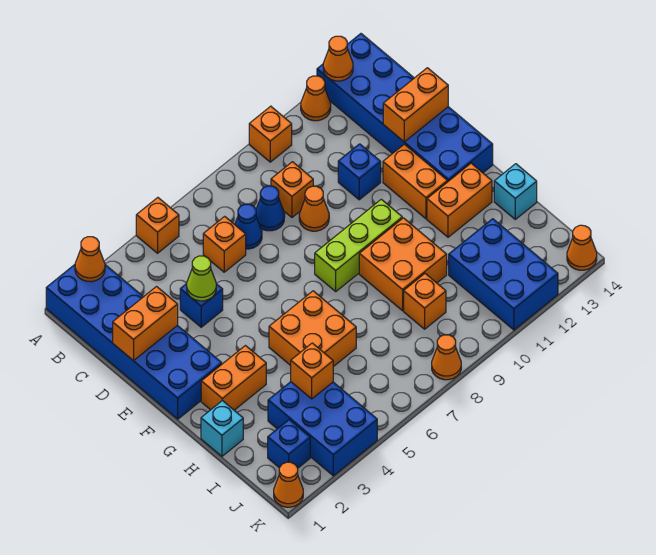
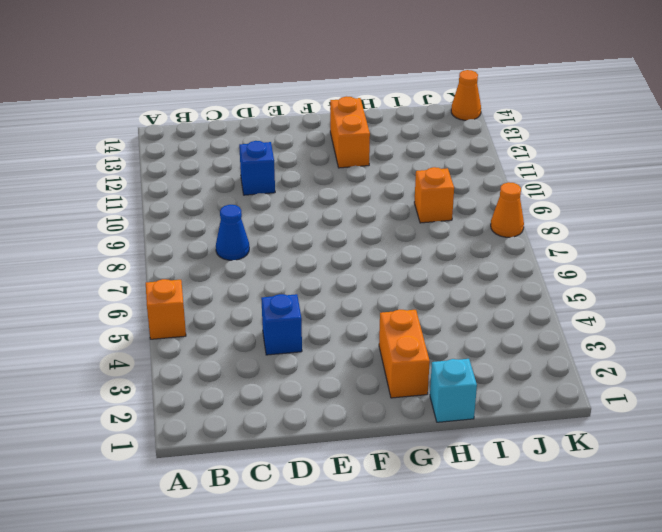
none -> blue 2x6 brick [46,265,222,419]
none -> orange 1x1 brick [249,106,292,162]
none -> orange 1x1 cone [301,76,331,121]
none -> blue 2x6 brick [317,34,493,182]

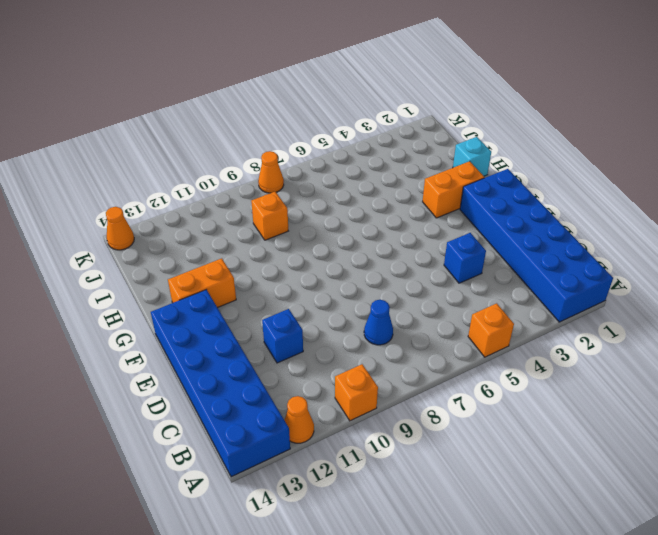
none -> orange 1x1 brick [203,216,246,272]
none -> blue 1x1 cone [235,204,262,249]
none -> orange 1x1 brick [271,162,313,217]
none -> orange 1x1 cone [299,186,329,231]

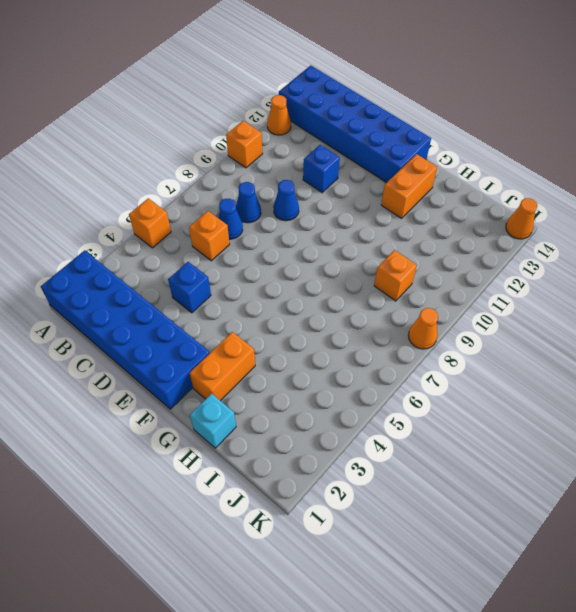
blue 1x1 cone [273,180,299,221] -> orange 1x1 cone [299,186,329,231]
none -> orange 1x1 brick [271,162,313,217]
none -> orange 1x2 brick [383,144,447,219]
none -> lime 1x3 brick [315,199,402,291]
none -> orange 2x2 brick [269,291,356,367]

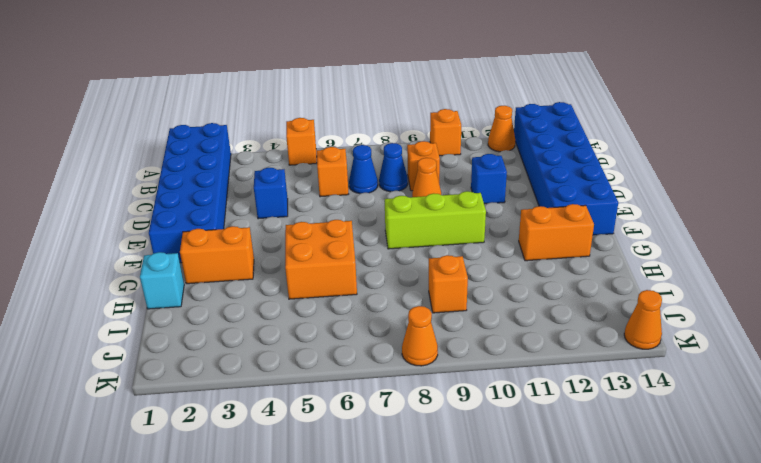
none -> orange 1x2 brick [383,144,447,219]
none -> orange 2x2 brick [359,218,447,311]
none -> cyan 1x1 brick [494,164,537,219]
none -> blue 2x3 brick [268,382,377,476]

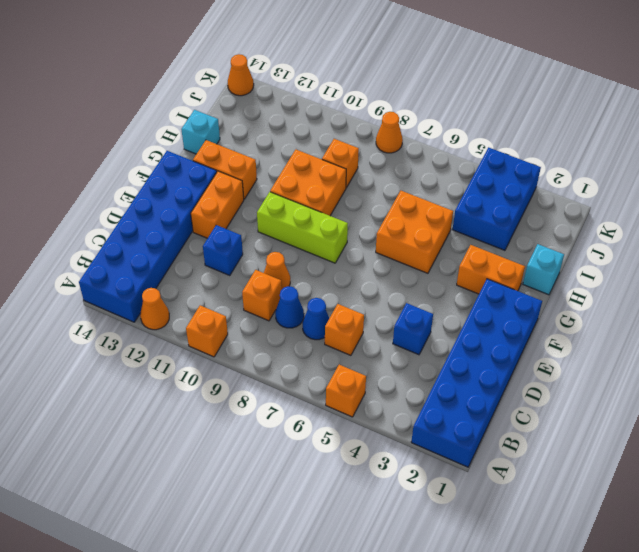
none -> blue 2x3 brick [449,219,558,330]
none -> blue 1x1 brick [268,420,310,468]
none -> orange 1x1 cone [274,462,303,507]
none -> orange 1x1 cone [75,237,105,282]

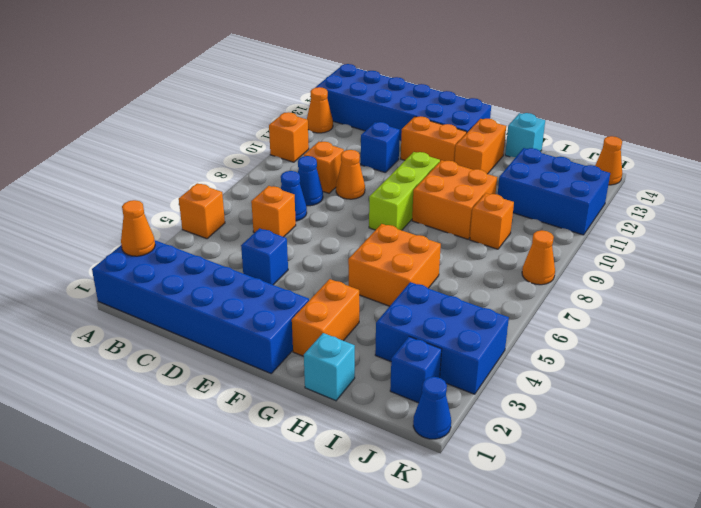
blue 1x1 cone [413,377,451,439] -> orange 1x1 cone [274,462,303,507]
none -> orange 1x1 cone [323,36,353,81]
none -> orange 1x2 brick [113,287,178,361]
none -> lime 1x1 cone [187,256,216,301]
none -> orange 1x2 brick [383,68,448,142]

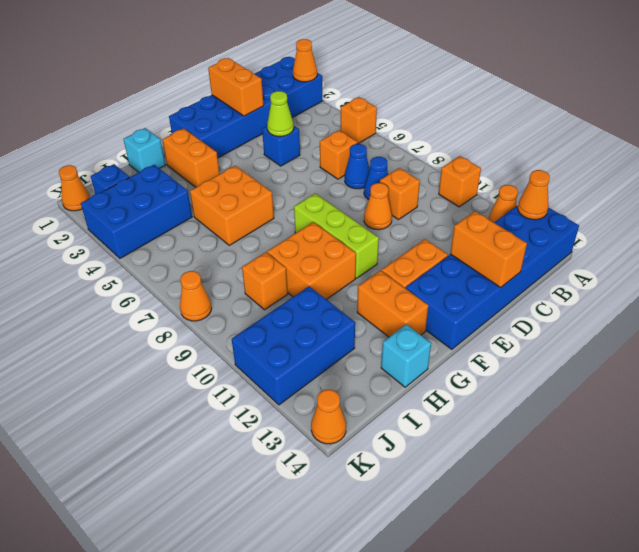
none -> blue 1x1 brick [338,144,381,200]
none -> orange 1x1 brick [291,343,333,399]

